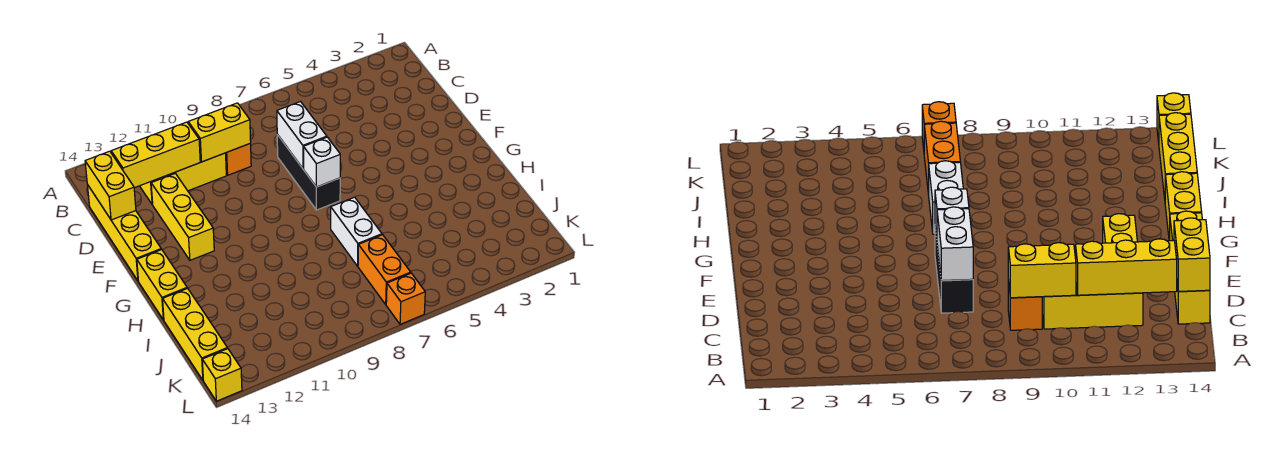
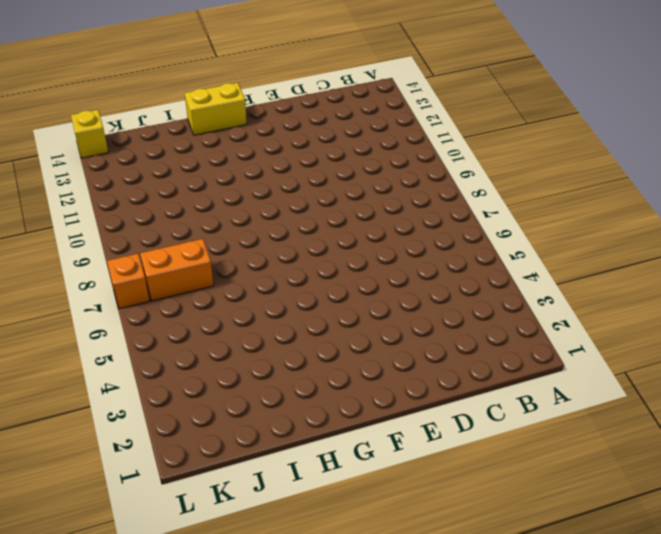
none -> orange 1x1 brick [226,144,251,175]
none -> yellow 1x3 brick [140,153,226,205]
none -> yellow 1x4 brick [88,186,161,280]

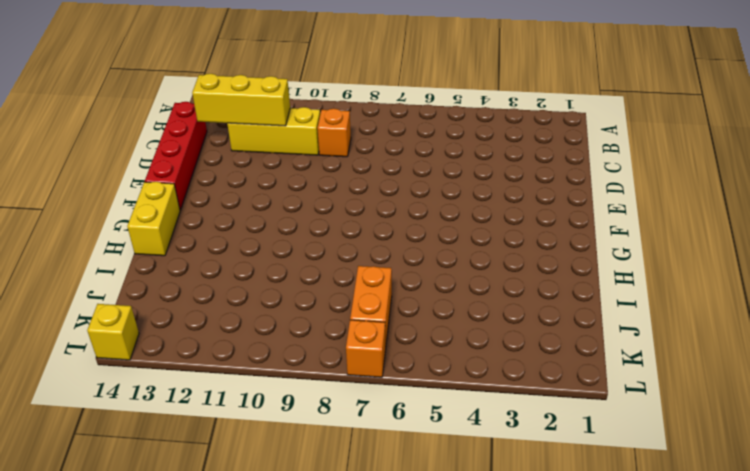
red 1x4 brick [145,102,207,210] -> yellow 1x4 brick [88,186,161,280]
none -> black 1x3 brick [277,135,340,210]
none -> yellow 1x3 brick [151,173,214,260]
none -> white 1x2 brick [331,197,382,266]

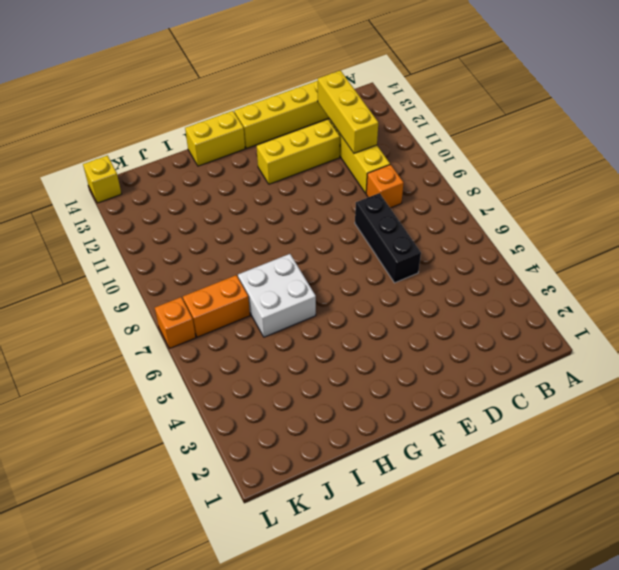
black 1x3 brick [355,193,421,283] -> black 1x3 brick turned to [277,135,340,210]
white 2x2 brick [238,254,316,337] -> white 1x2 brick [331,197,382,266]
none -> yellow 1x3 brick [163,288,228,380]
none -> yellow 1x2 brick [188,103,251,162]
none -> yellow 1x2 brick [85,151,136,220]

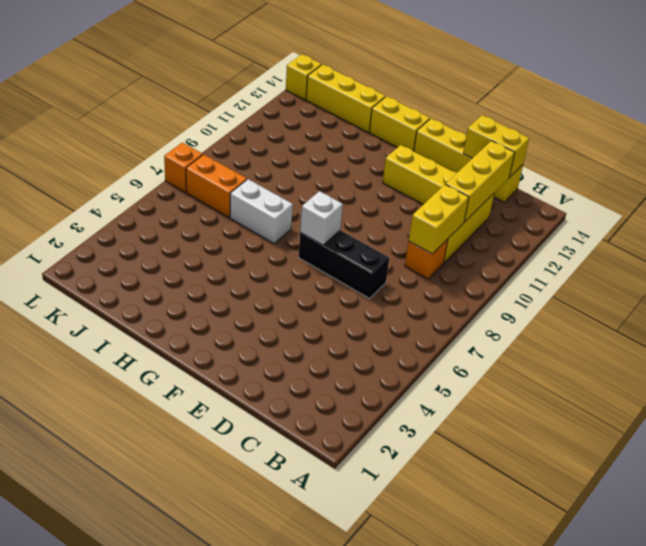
none -> white 1x2 brick [277,102,327,169]

